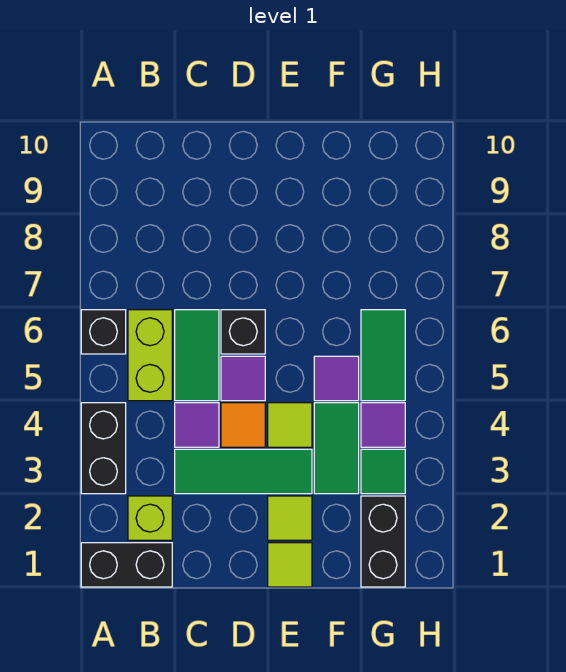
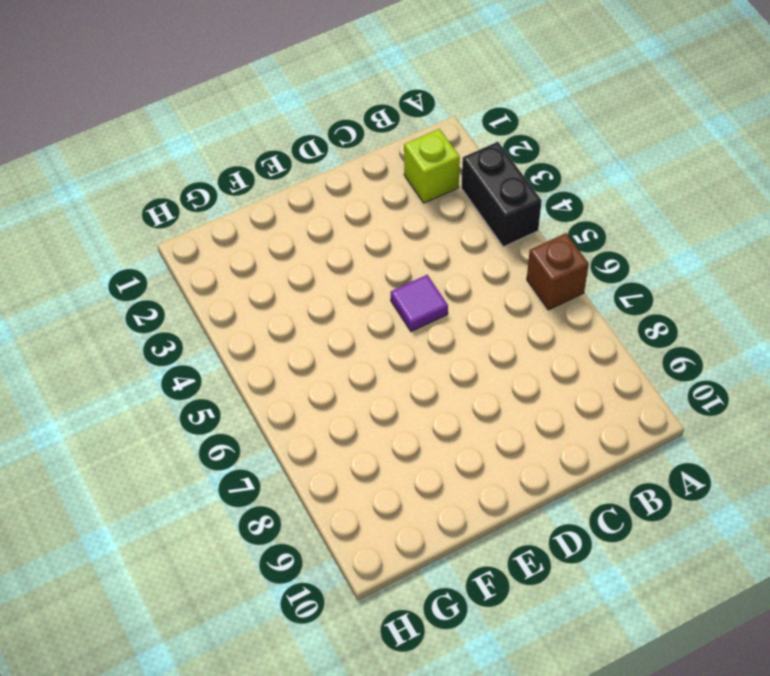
brown 1x1 brick [527,233,589,310] -> black 1x1 brick [81,310,126,354]
none -> black 1x2 brick [81,543,172,587]
none -> lime 1x2 brick [128,310,172,401]
none -> green 1x3 tile [175,449,312,494]

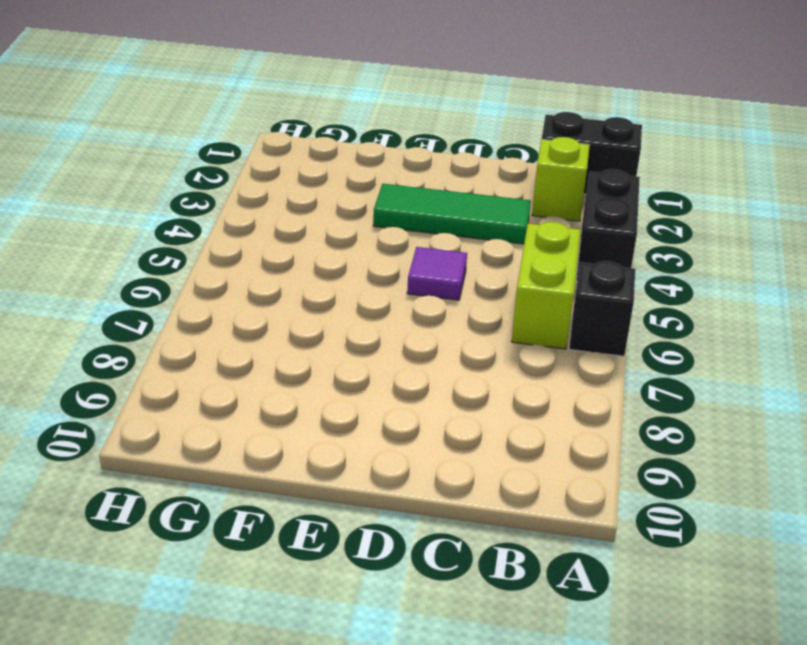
none -> purple 1x1 tile [175,403,219,447]
none -> green 1x2 tile [175,310,219,401]
none -> orange 1x1 tile [221,403,265,447]

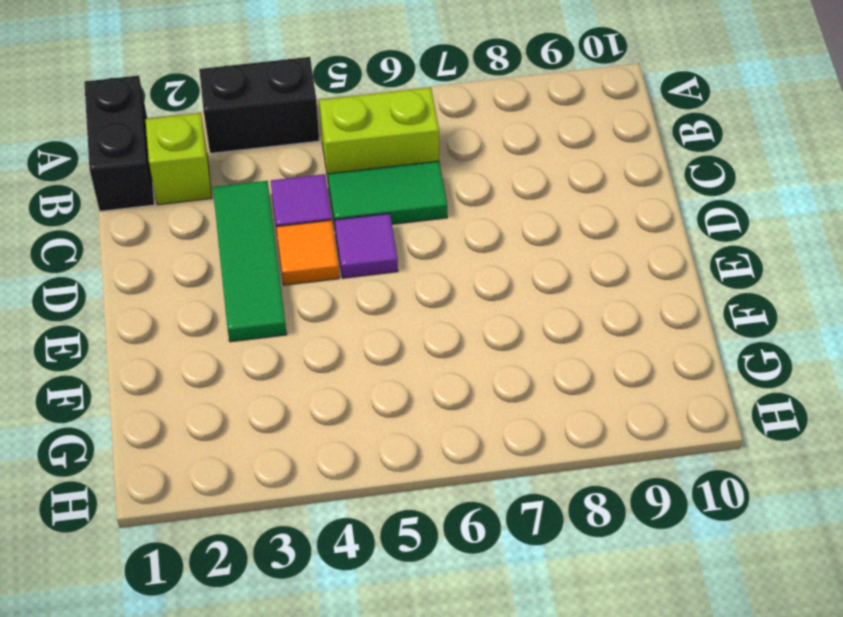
none -> black 1x1 brick [81,310,126,354]
none -> black 1x1 brick [221,310,265,354]
none -> lime 1x1 tile [268,543,312,587]

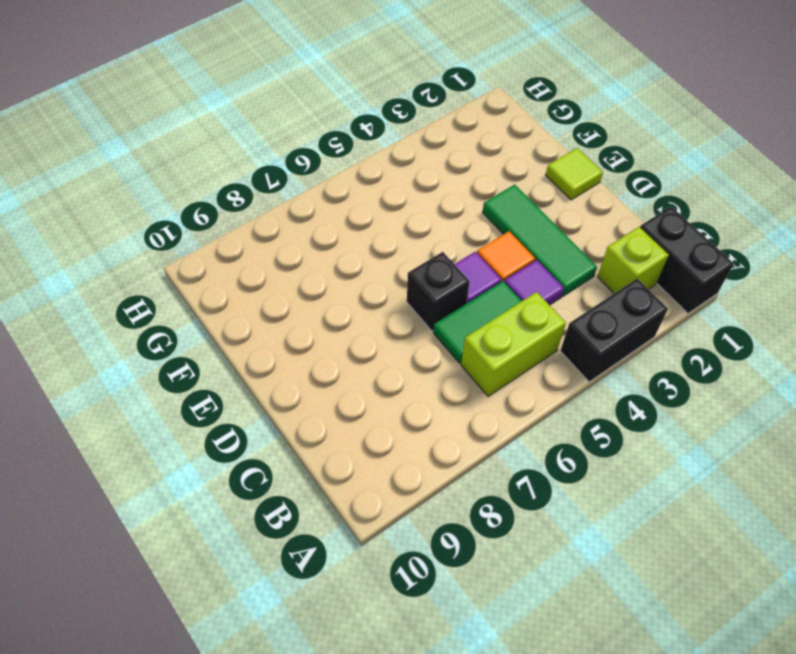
none -> black 1x1 brick [81,310,126,354]
none -> lime 1x1 tile [268,496,312,540]
none -> lime 1x1 tile [268,403,312,447]

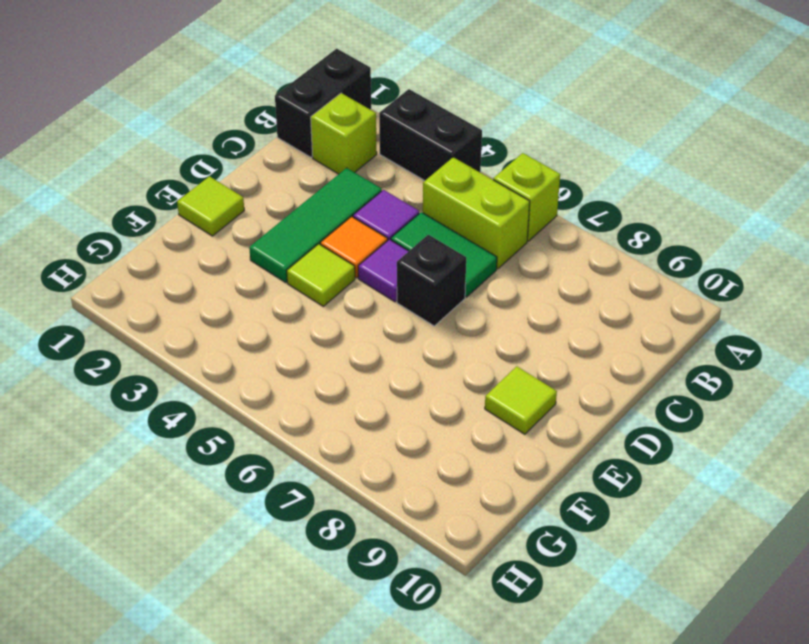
lime 1x1 brick [493,153,560,241] -> black 1x1 brick [81,310,126,354]
lime 1x1 tile [485,366,557,434] -> lime 1x1 tile moved to [268,496,312,540]
none -> green 1x2 tile [314,403,359,494]
none -> purple 1x1 tile [314,356,359,401]
none -> black 1x2 brick [361,496,405,587]

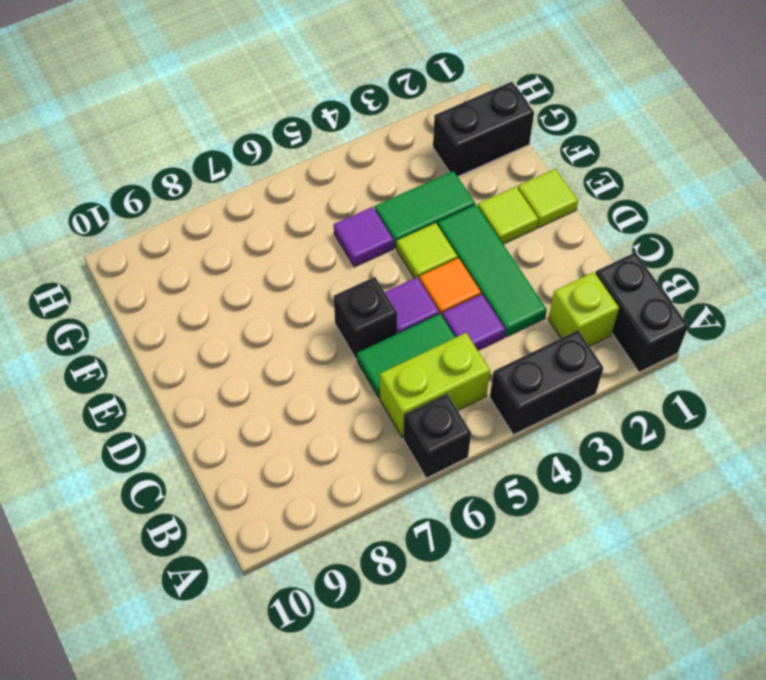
none -> green 1x1 tile [361,449,405,494]
none -> purple 1x1 tile [361,403,405,447]
none -> green 1x2 tile [361,310,405,401]

